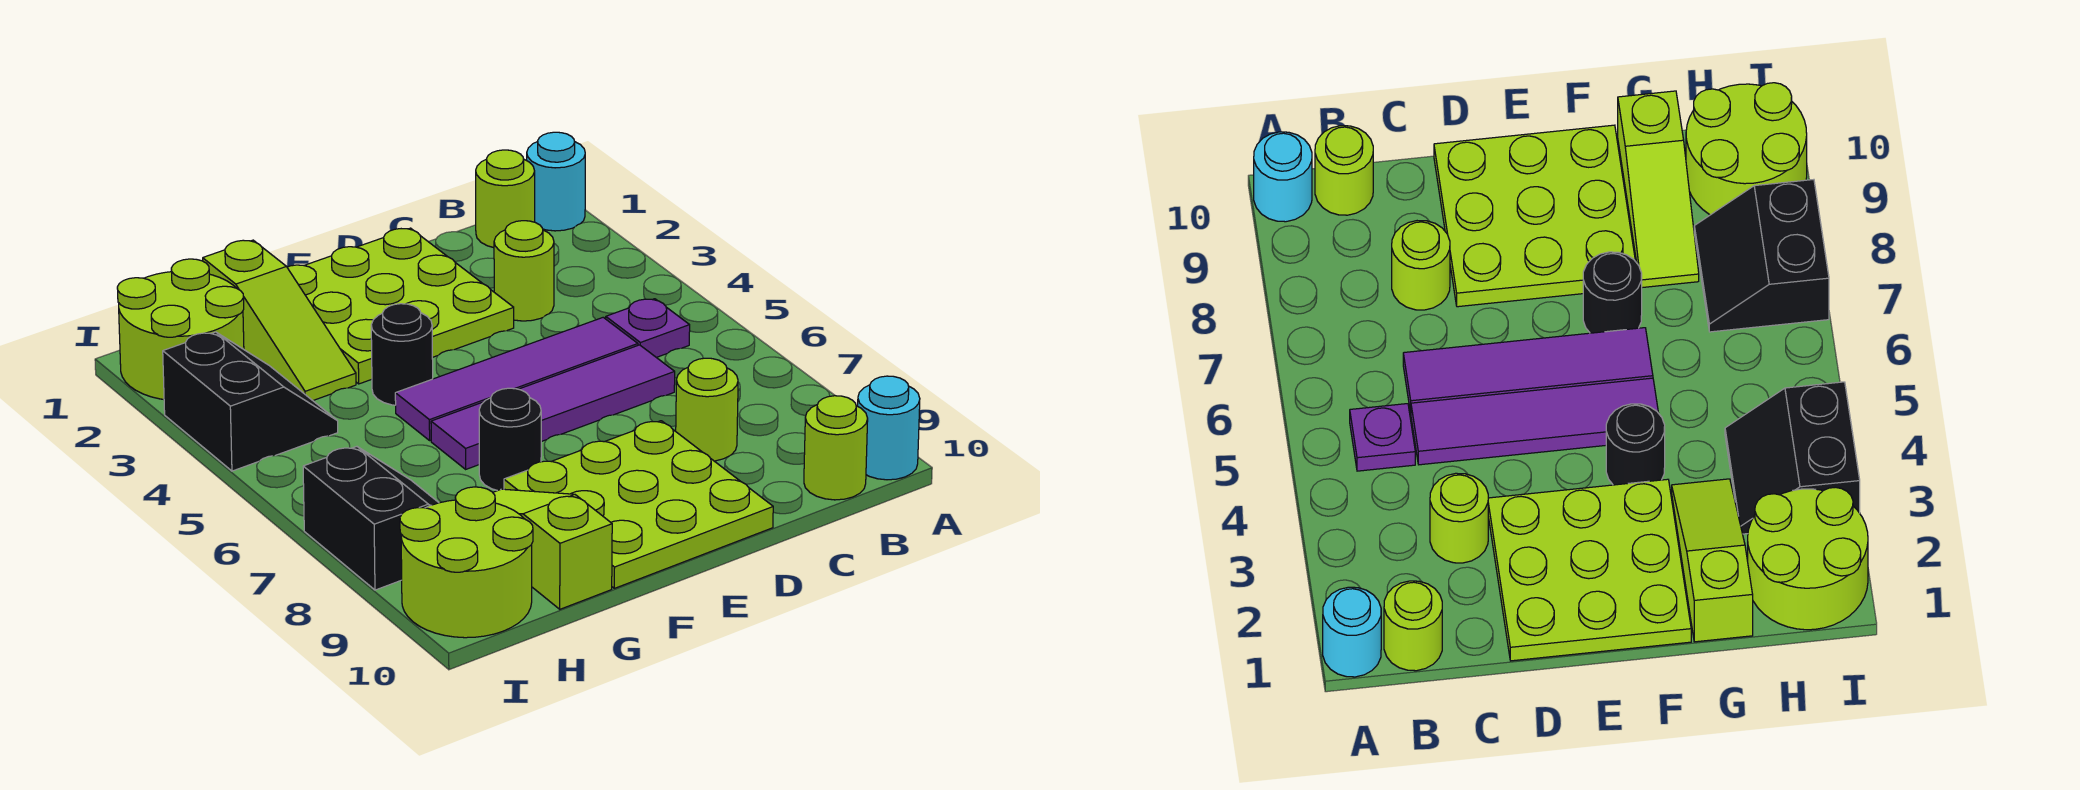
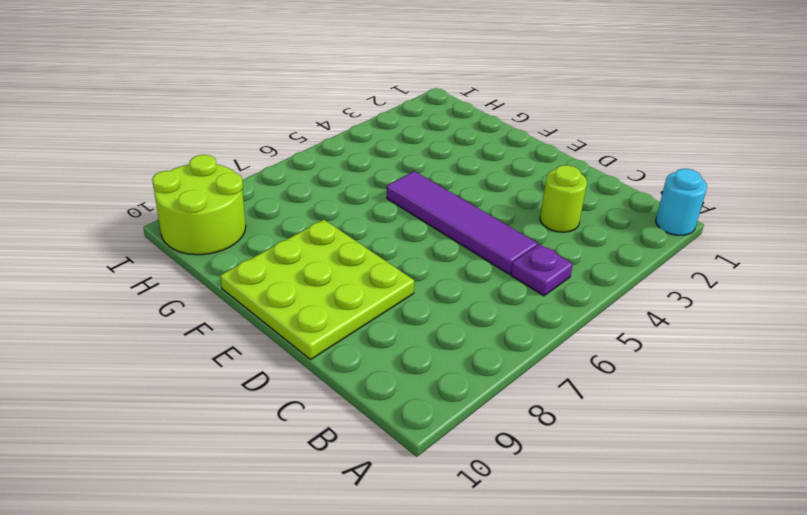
none -> cyan 1x1 round brick [858,376,920,480]
none -> lime 1x1 round brick [476,150,535,248]
none -> lime 1x1 round brick [804,396,868,500]

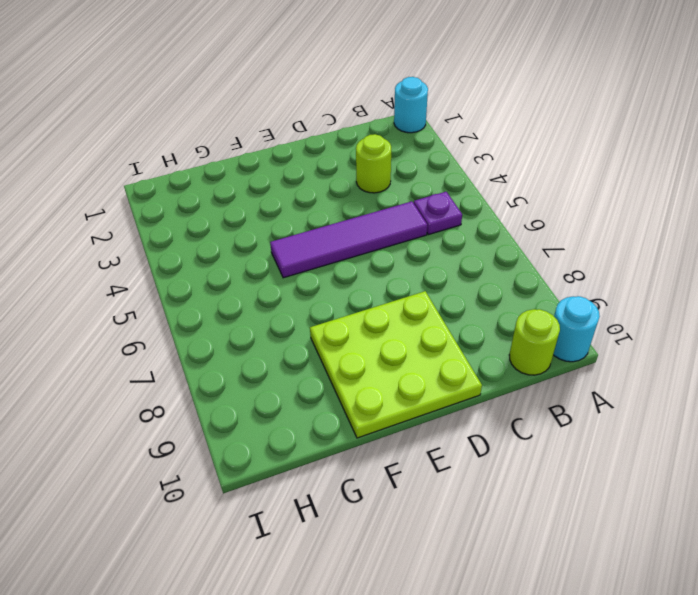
none -> lime 1x1 round brick [476,150,535,248]
none -> purple 1x4 tile [431,345,675,469]
none -> lime 1x1 round brick [676,358,738,461]

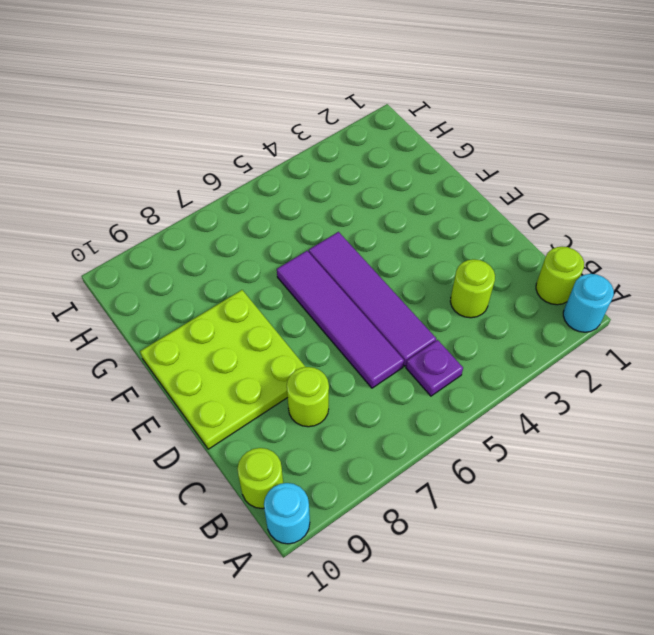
none -> lime 3x3 plate [287,228,514,384]
none -> black 1x1 round brick [371,304,433,405]
none -> black 1x1 round brick [479,388,541,491]

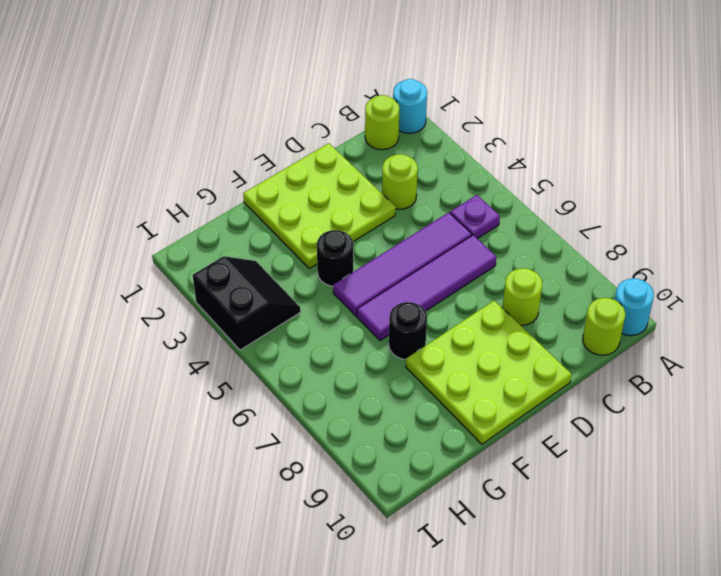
none -> lime 1x3 slope [203,240,356,400]
none -> lime 1x3 slope [493,489,612,609]
none -> lime 2x2 round brick [117,259,244,399]

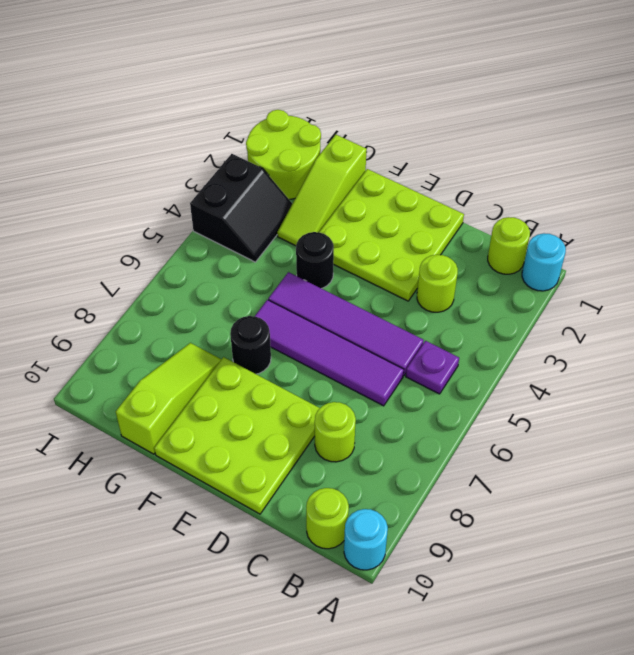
none -> black 2x2 slope [303,447,439,590]
none -> lime 2x2 round brick [400,487,533,638]

